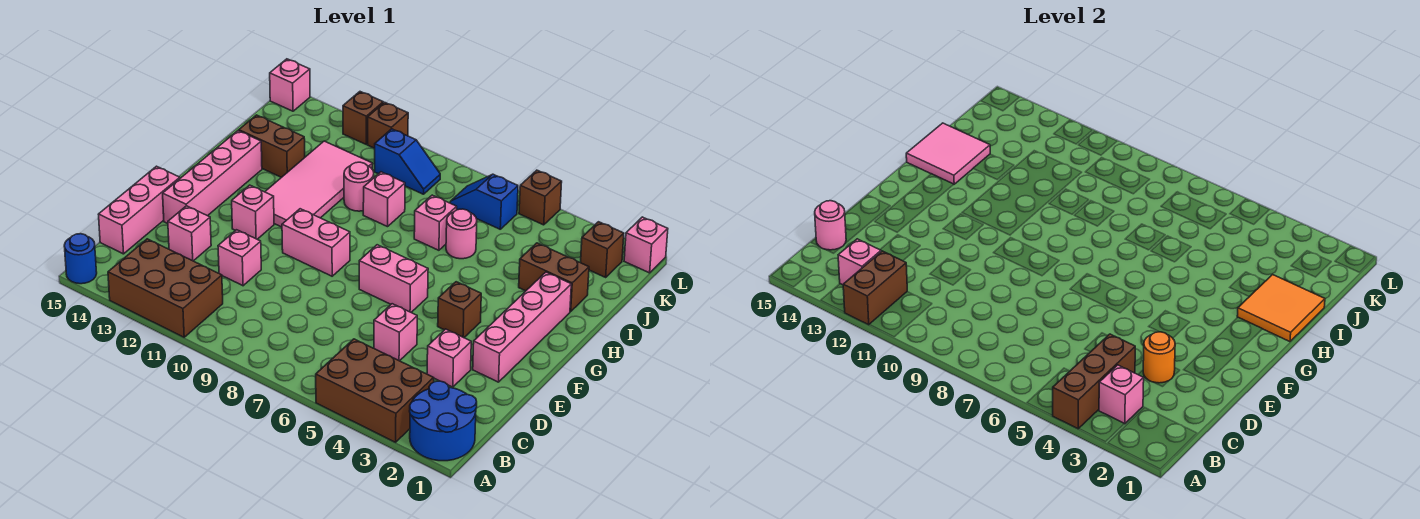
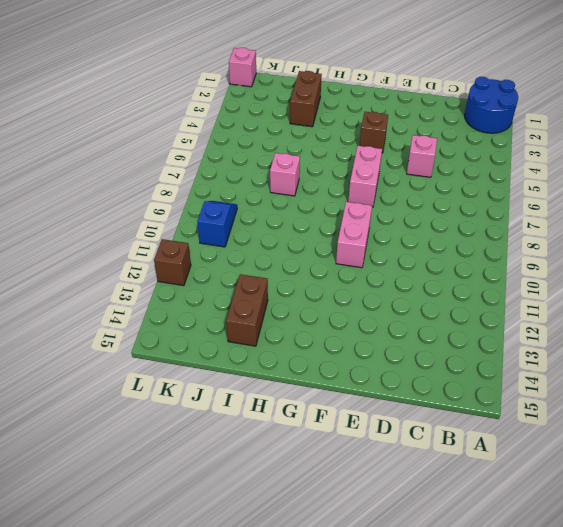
none -> brown 2x3 brick [316,339,434,442]
none -> brown 2x3 brick [108,239,223,337]
none -> blue 1x1 round brick [64,234,97,284]
none -> pink 1x3 brick [98,166,180,254]

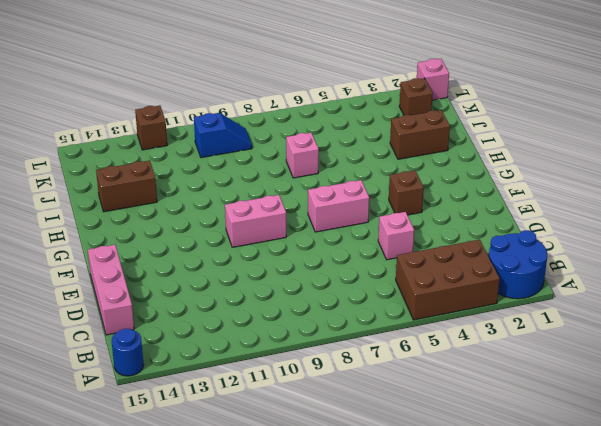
none -> brown 2x3 brick [108,239,223,337]
none -> pink 1x1 brick [427,329,471,387]
none -> pink 1x1 brick [218,230,261,286]
none -> pink 1x1 brick [168,206,211,261]

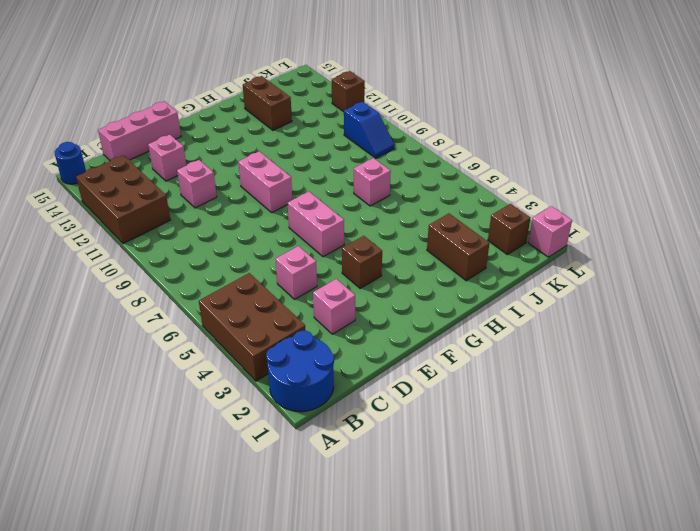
none -> pink 1x4 brick [473,272,571,382]
none -> pink 1x4 brick [163,131,262,223]
none -> pink 1x1 brick [232,185,274,239]
none -> pink 2x4 tile [265,141,372,227]

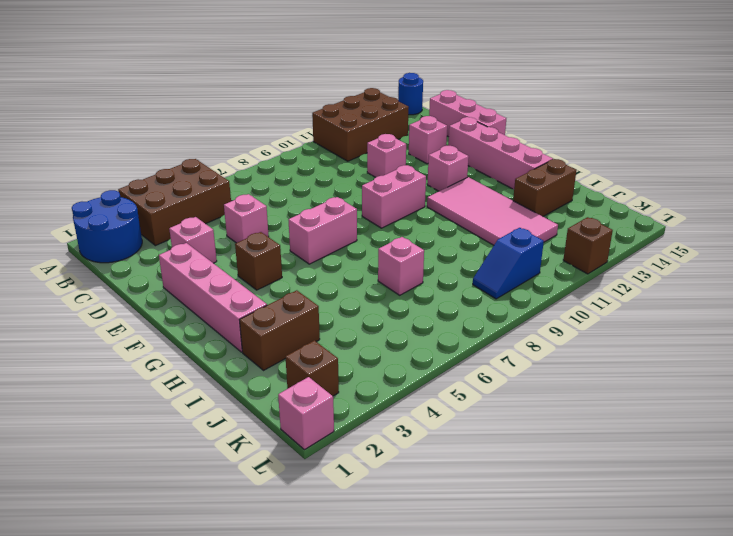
none -> pink 1x1 round brick [446,209,477,259]
none -> pink 1x1 brick [363,172,405,227]
none -> pink 1x1 round brick [344,162,374,211]
none -> blue 1x2 slope [450,174,518,229]

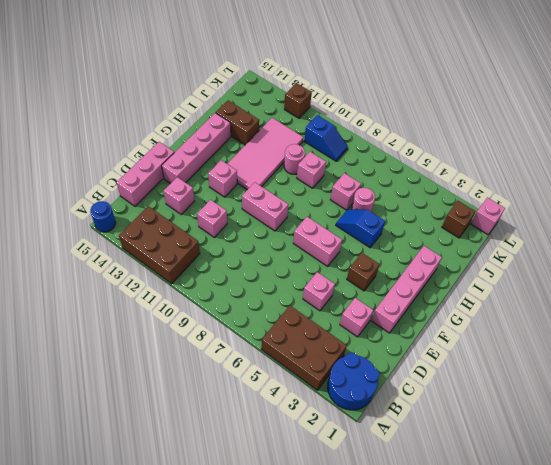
blue 1x2 slope [336,209,385,248] -> blue 1x2 slope moved to [450,174,518,229]
none -> brown 1x2 brick [519,243,589,312]
none -> brown 1x1 brick [519,170,562,225]
none -> brown 1x1 brick [368,102,408,148]
none -> pink 1x1 brick [270,59,310,111]

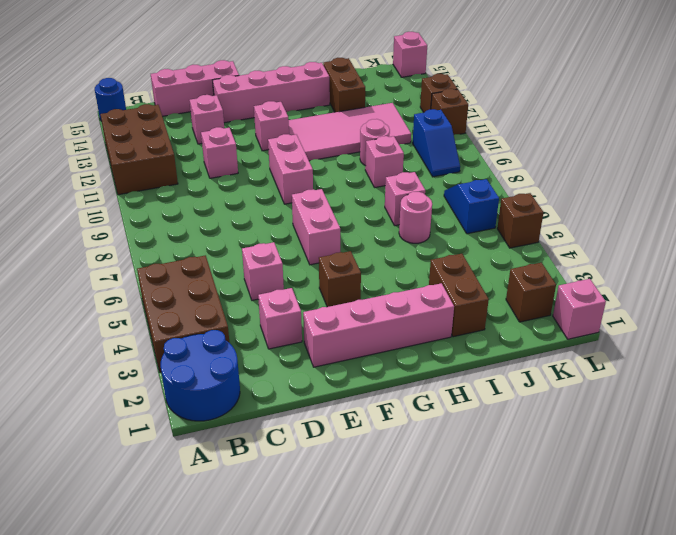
none -> brown 1x3 brick [1053,334,1135,429]
none -> brown 1x2 brick [843,251,907,325]
none -> pink 1x1 brick [1099,365,1144,424]
none -> pink 1x1 brick [838,239,881,285]

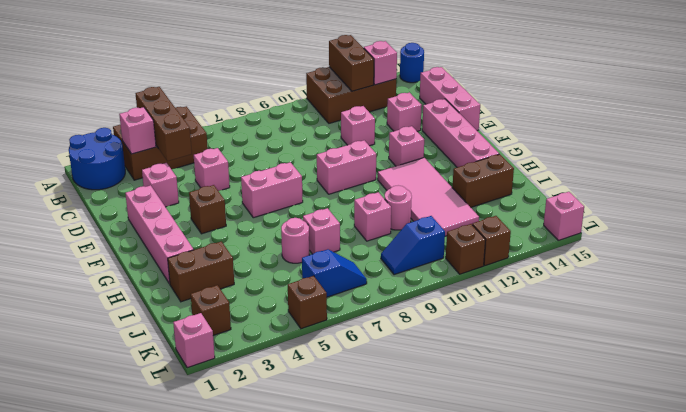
none -> pink 1x1 round brick [815,201,846,250]
none -> orange 1x1 round brick [1143,332,1175,383]
none -> orange 2x2 tile [1237,275,1325,342]
none -> pink 2x2 tile [906,123,990,184]

